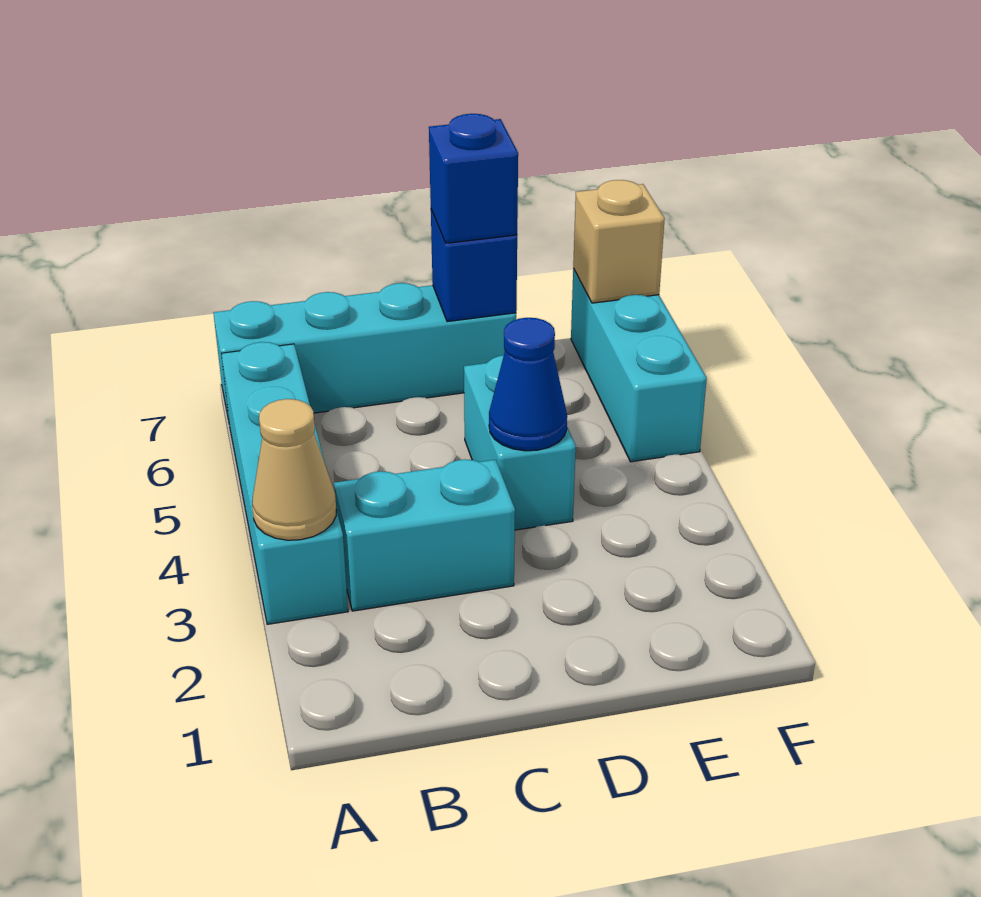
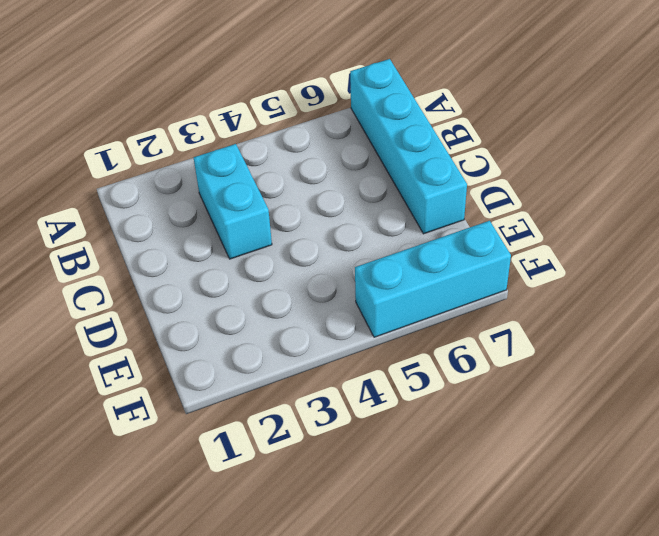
none -> cyan 1x4 brick [221,342,348,624]
none -> cyan 1x2 brick [464,355,576,530]

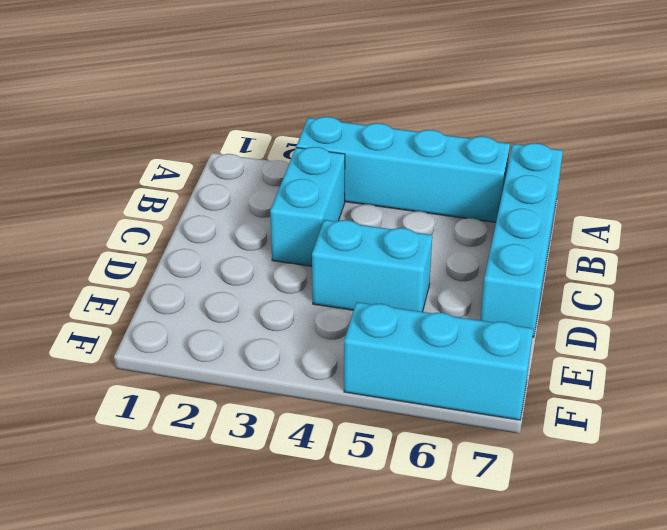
none -> tan 1x1 cone [252,399,336,540]
none -> blue 1x1 cone [489,318,567,451]

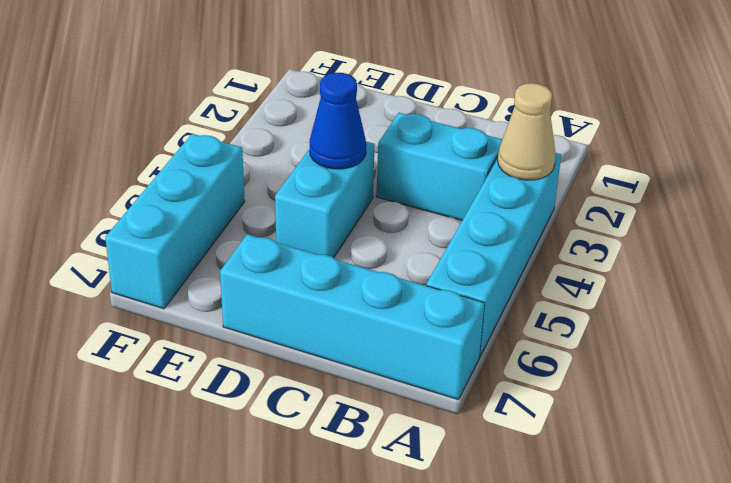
none -> blue 1x1 brick [431,210,517,322]
none -> tan 1x1 brick [573,180,665,303]

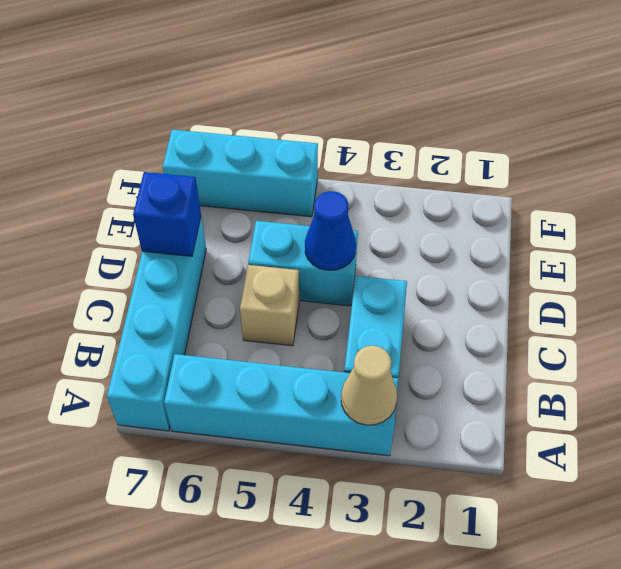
tan 1x1 brick [240,265,299,346] -> tan 1x1 brick moved to [573,180,665,303]
none -> blue 1x1 brick [429,114,518,243]

